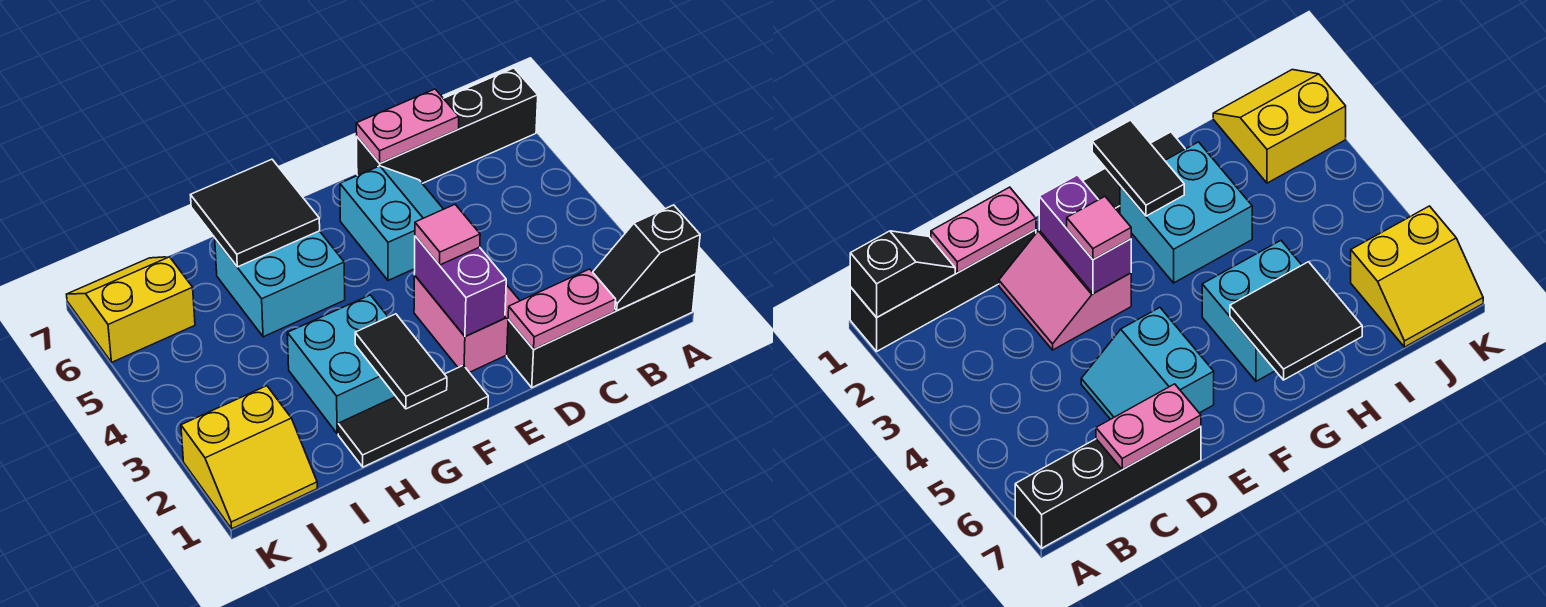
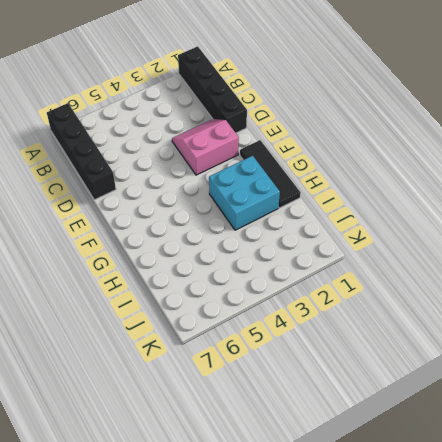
none -> cyan 2x2 slope [340,166,443,281]
none -> cyan 2x2 brick [215,231,345,337]
none -> yellow 2x2 slope [181,386,317,529]

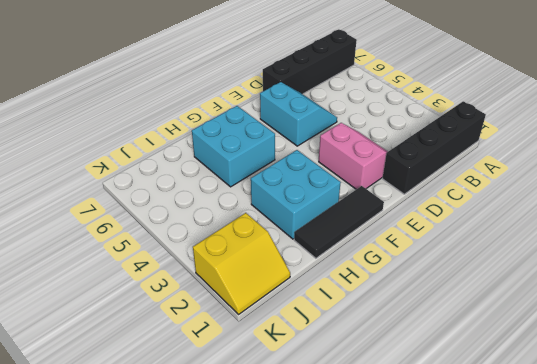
none -> yellow 2x2 slope [66,257,195,362]
none -> black 1x2 slope [593,205,700,311]
none -> pink 1x2 plate [508,269,616,349]

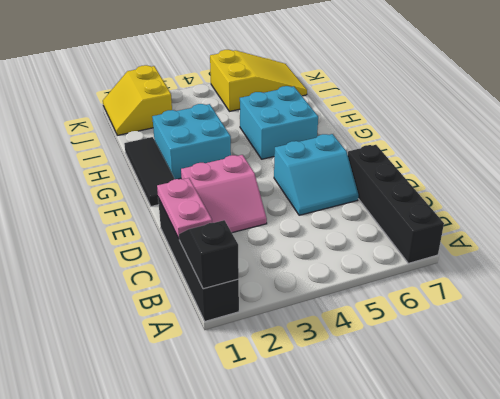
yellow 2x3 slope [210,50,307,111] -> yellow 2x2 slope [66,257,195,362]
none -> pink 1x2 plate [356,89,459,163]
none -> purple 1x2 brick [414,236,506,337]
none -> black 1x2 tile [355,314,447,409]

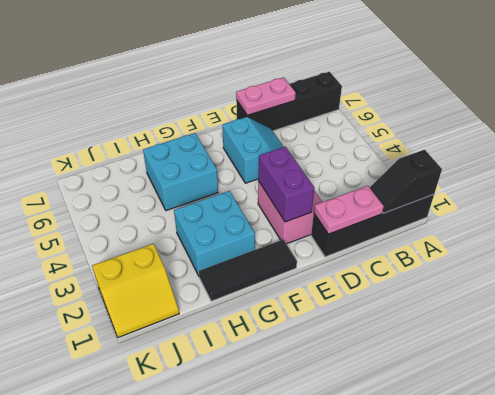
none -> yellow 2x2 slope [66,257,195,362]
none -> black 1x2 tile [355,314,447,409]
none -> black 2x2 tile [191,159,320,267]

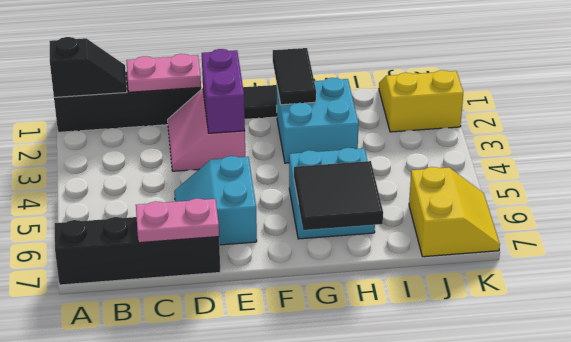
yellow 2x2 slope [409,167,500,257] -> yellow 2x2 slope turned to [66,257,195,362]
none -> pink 1x1 tile [415,205,480,265]

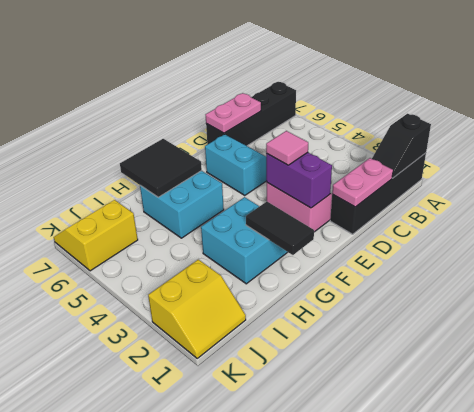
none -> black 1x3 tile [338,365,488,467]

